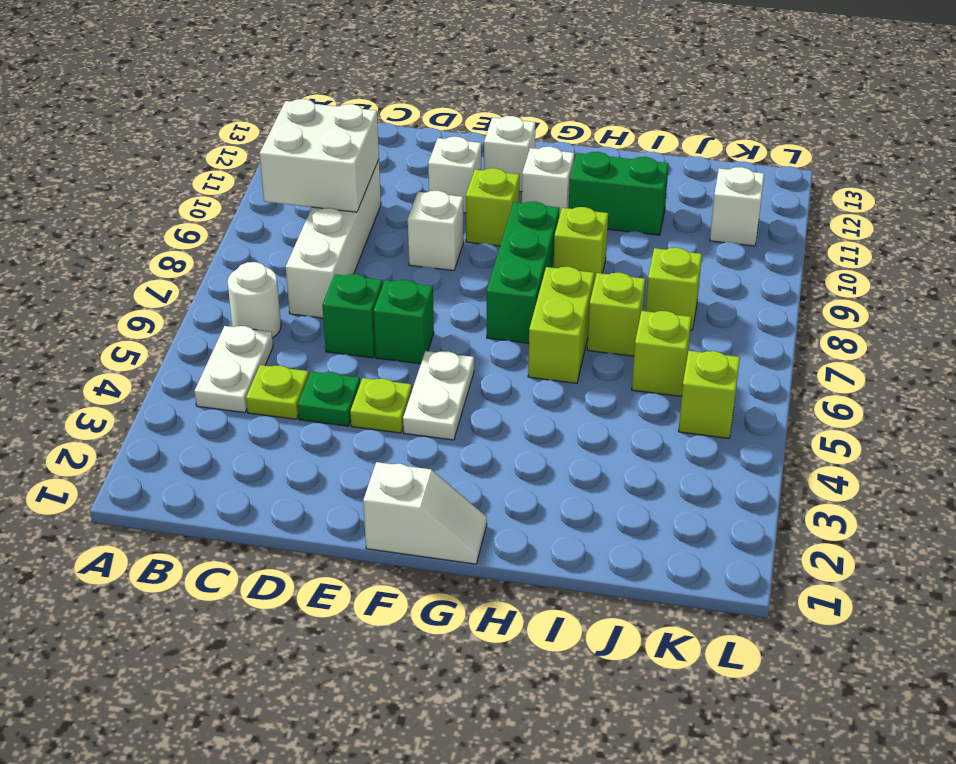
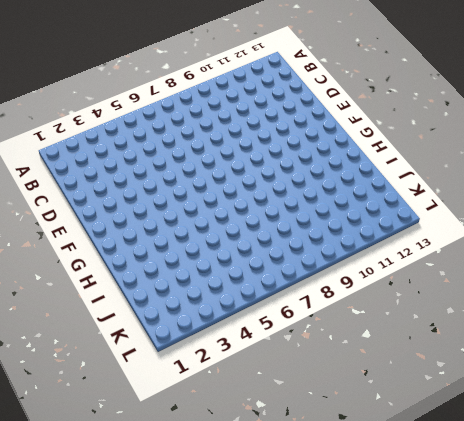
none -> white 1x2 plate [194,326,273,413]
none -> white 1x1 round brick [228,262,281,338]
none -> lime 1x1 plate [246,365,309,419]

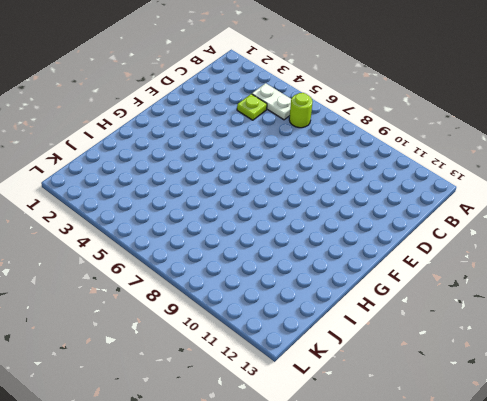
lime 1x1 round brick [289,93,313,128] -> white 1x1 round brick [228,262,281,338]
none -> white 1x4 brick [286,160,381,318]
none -> green 1x1 plate [298,371,360,426]
none -> green 1x1 brick [322,274,383,358]

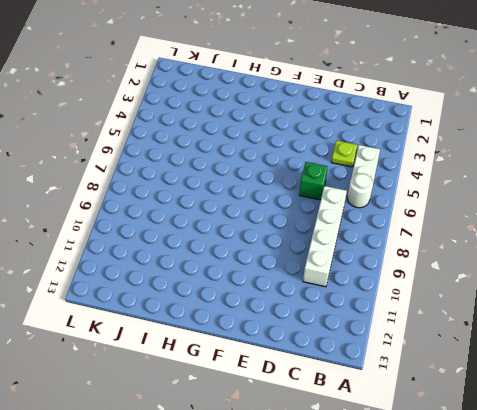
none -> green 1x1 plate [298,371,360,426]
none -> lime 1x1 plate [350,378,412,433]
none -> green 1x1 brick [374,280,434,364]

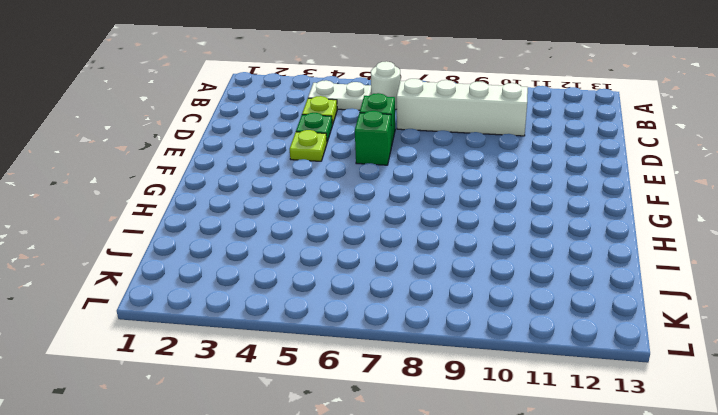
none -> white 1x1 brick [408,191,463,271]
none -> white 1x1 brick [428,137,481,213]
none -> white 1x2 slope [363,462,487,564]

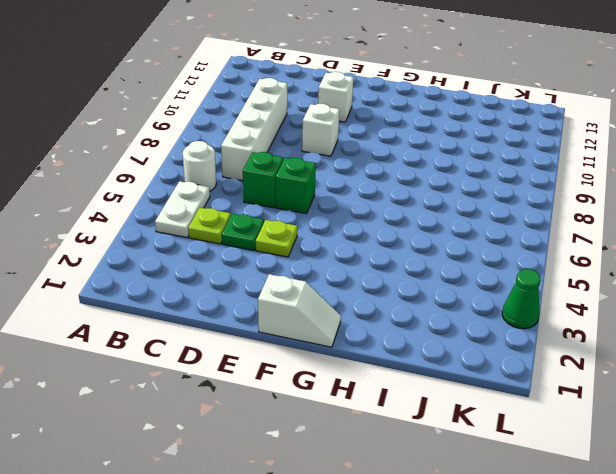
green 1x1 cone [502,269,541,329] -> none
none -> white 1x2 plate [403,351,474,440]
none -> lime 1x1 brick [466,168,520,246]
none -> white 1x1 brick [484,116,535,192]

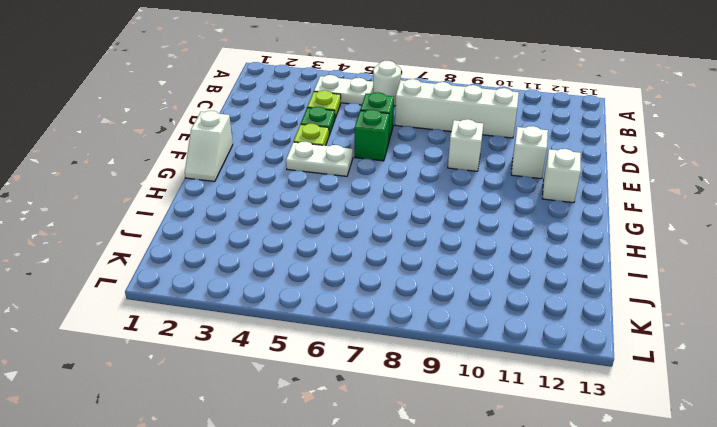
none -> lime 1x1 brick [466,168,520,246]
none -> green 1x3 brick [487,201,560,343]
none -> white 1x1 brick [522,147,574,216]

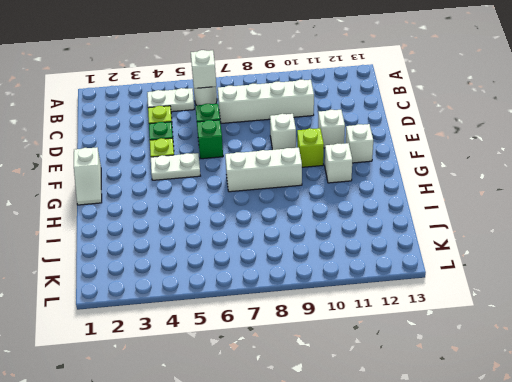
white 1x1 brick [191,50,216,88] -> white 1x1 brick moved to [710,167,764,246]
white 1x3 brick [225,148,302,192] -> green 1x3 brick [487,201,560,343]
none -> lime 1x2 brick [528,267,594,383]
none -> lime 1x1 brick [553,207,608,283]
none -> green 1x2 brick [569,152,669,235]

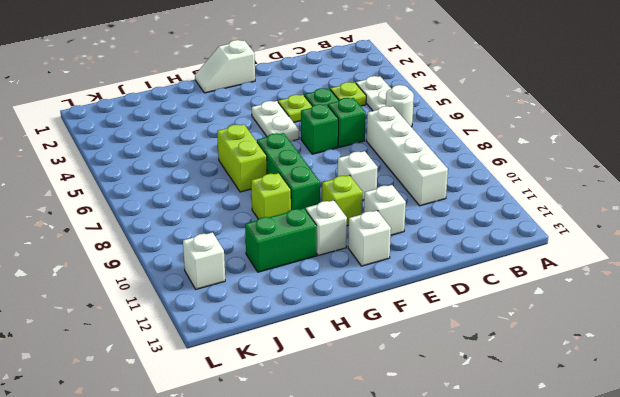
none -> lime 1x1 brick [587,273,645,356]
none -> lime 1x1 brick [632,311,691,397]
none -> lime 1x1 brick [646,248,702,330]

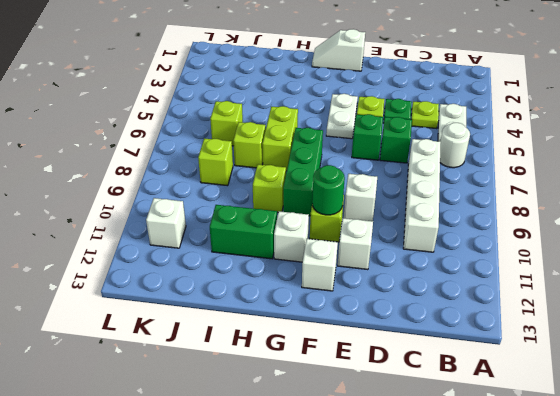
green 1x1 round brick [312,165,345,215] -> none
none -> lime 1x1 brick [678,351,740,438]
none -> white 2x2 brick [260,99,379,212]

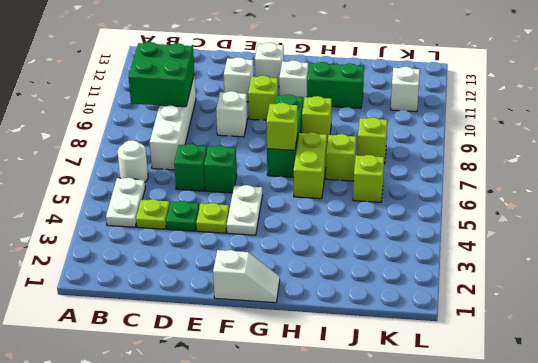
green 2x2 brick [129,42,194,107] -> white 2x2 brick [260,99,379,212]
lime 1x1 brick [266,103,298,150] -> lime 1x1 brick moved to [678,351,740,438]

